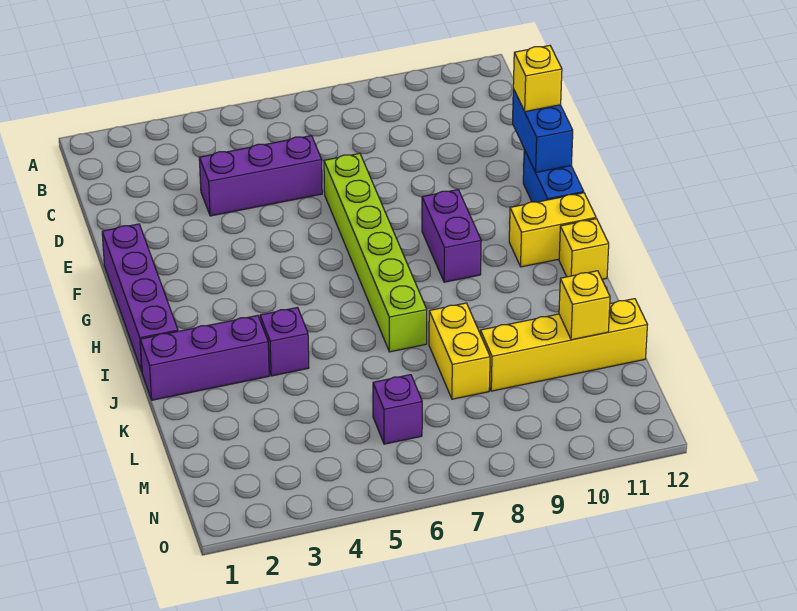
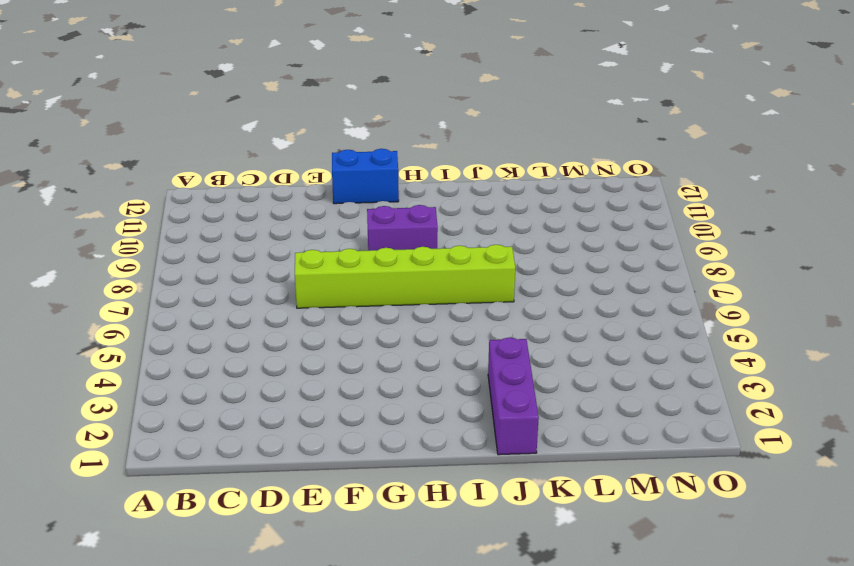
none -> purple 1x3 brick [199,136,322,216]
none -> purple 1x4 brick [102,224,178,371]
none -> yellow 1x2 brick [509,193,596,267]

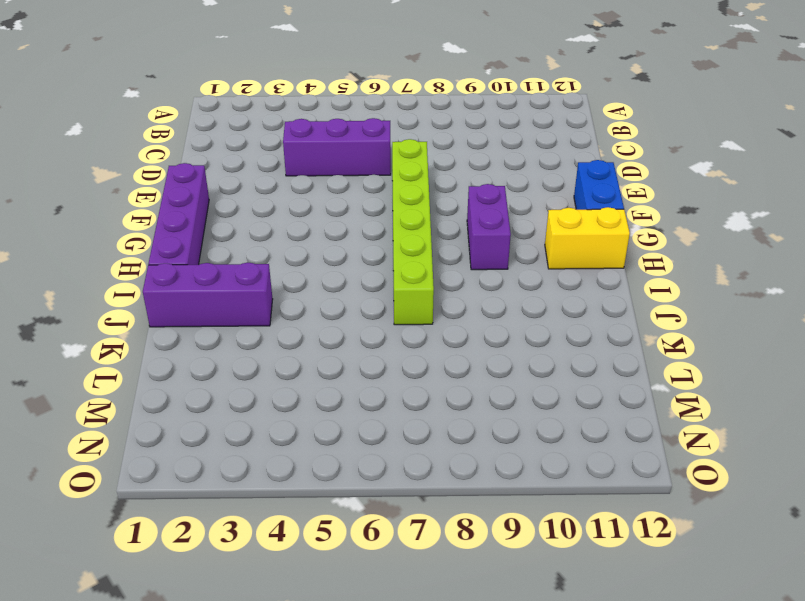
none -> yellow 1x1 brick [559,219,609,279]
none -> purple 1x1 brick [260,307,309,376]
none -> yellow 1x2 brick [429,303,490,399]

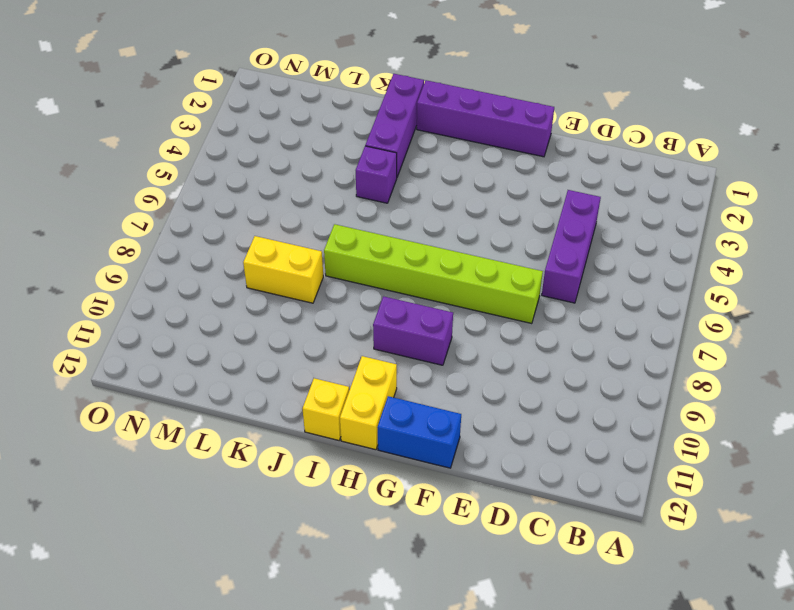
none -> yellow 1x4 brick [480,299,647,391]
none -> purple 1x1 brick [373,375,422,444]
none -> blue 1x2 brick [513,89,573,172]

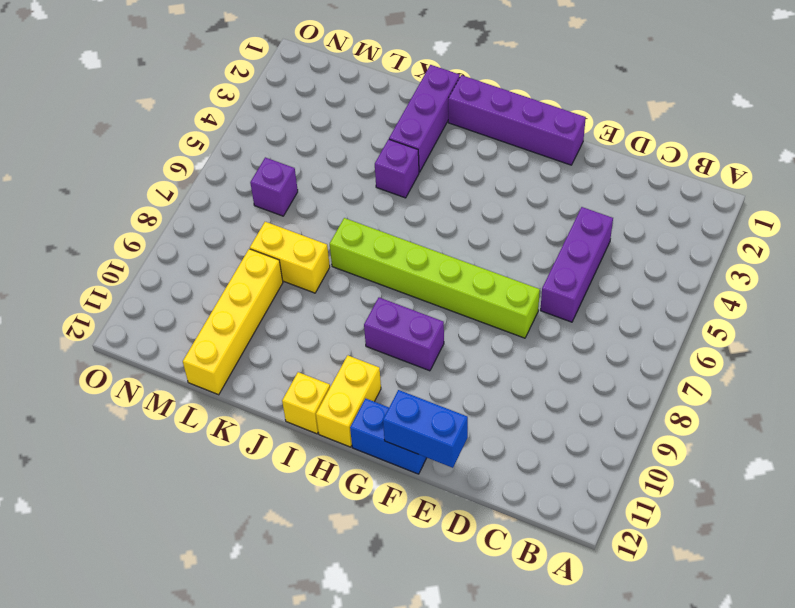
none -> yellow 1x1 brick [559,271,610,340]
none -> yellow 1x1 brick [513,46,562,112]

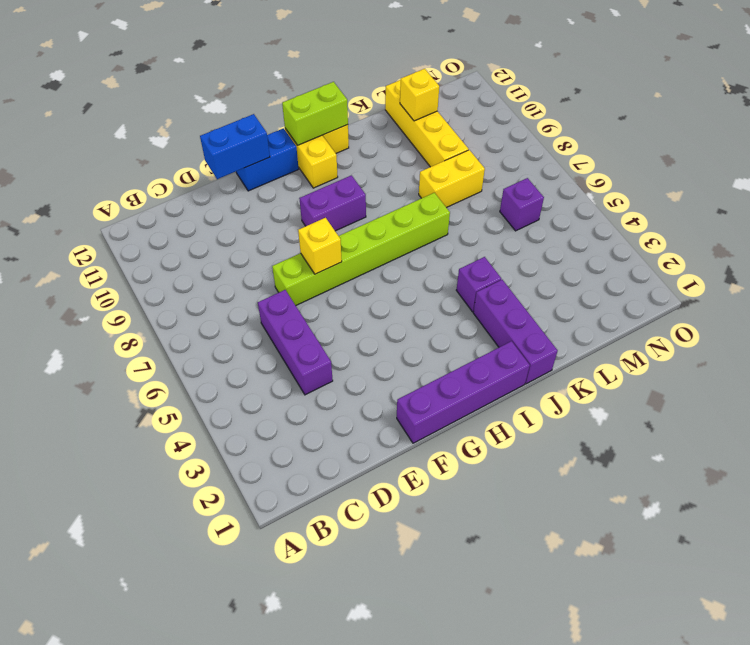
yellow 1x1 brick [298,218,342,274] -> yellow 1x1 brick moved to [513,46,562,112]
lime 1x2 brick [282,82,348,145] -> none

